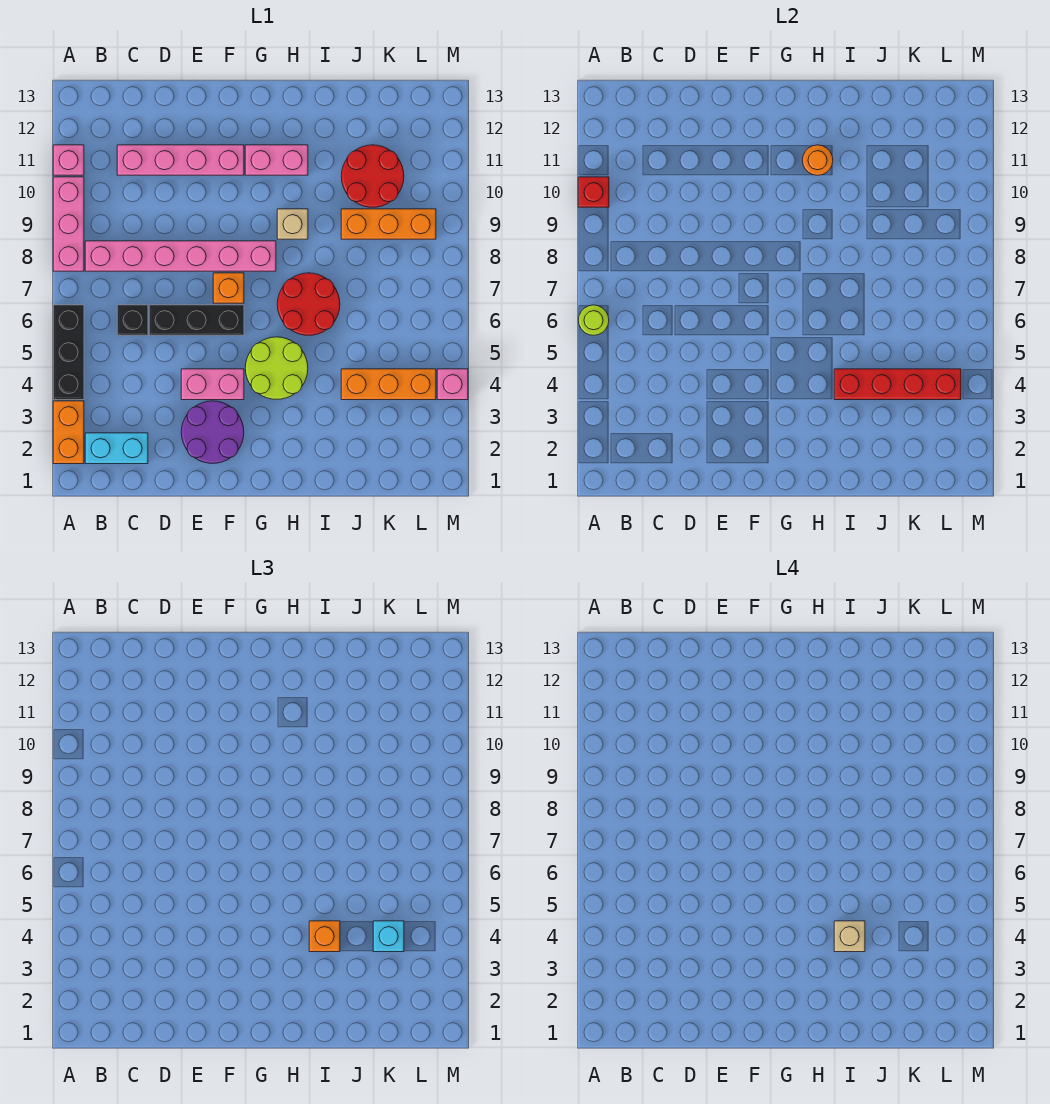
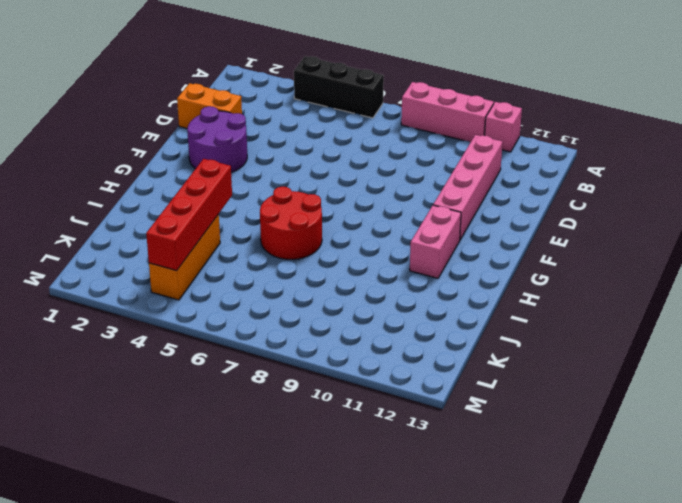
orange 1x2 brick [177,83,242,128] -> orange 1x2 brick moved to [53,401,84,464]
none -> cyan 1x2 brick [85,433,148,464]
none -> pink 1x6 brick [85,241,276,271]
none -> black 1x1 brick [117,305,148,335]

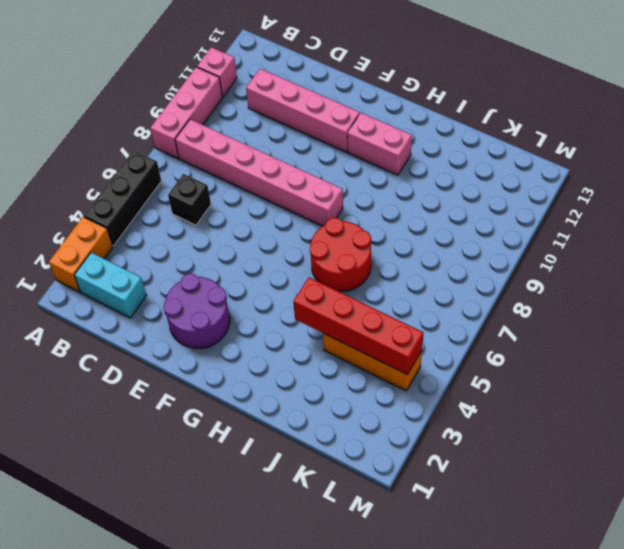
none -> black 1x3 brick [149,305,244,335]
none -> pink 1x2 brick [181,369,244,400]
none -> orange 1x1 brick [213,273,244,303]

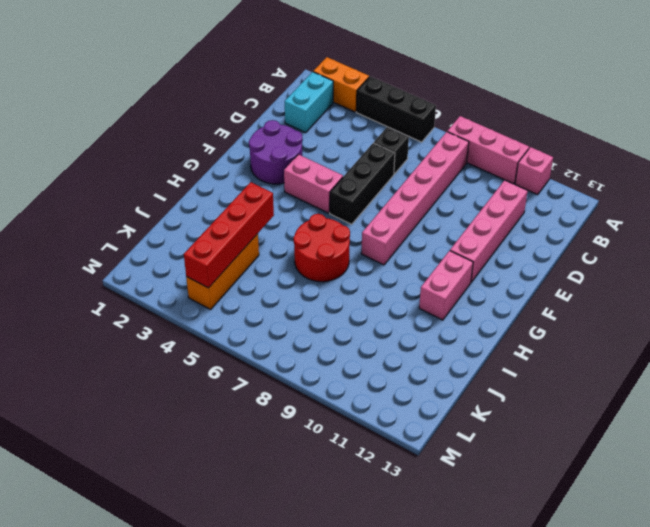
pink 1x2 brick [284,154,343,213] -> pink 1x2 brick turned to [181,369,244,400]
none -> orange 1x1 brick [213,273,244,303]
none -> lime 2x2 round brick [245,337,308,399]
none -> tan 1x1 brick [277,209,308,239]

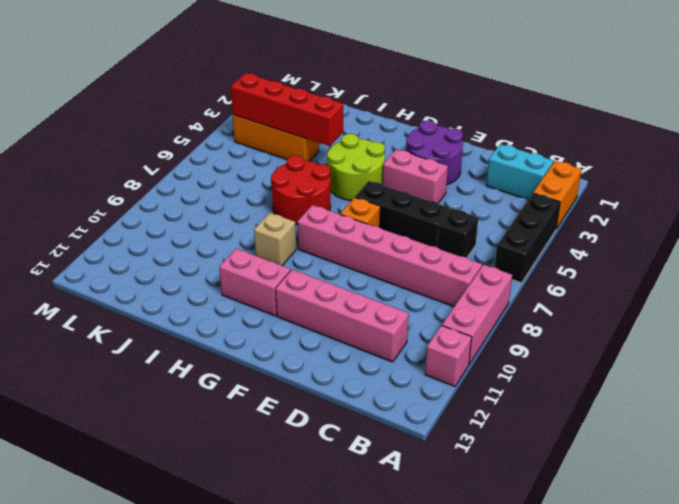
none -> orange 1x3 brick [341,209,436,239]
none -> red 2x2 round brick [341,145,404,207]
none -> pink 1x1 brick [437,369,468,400]

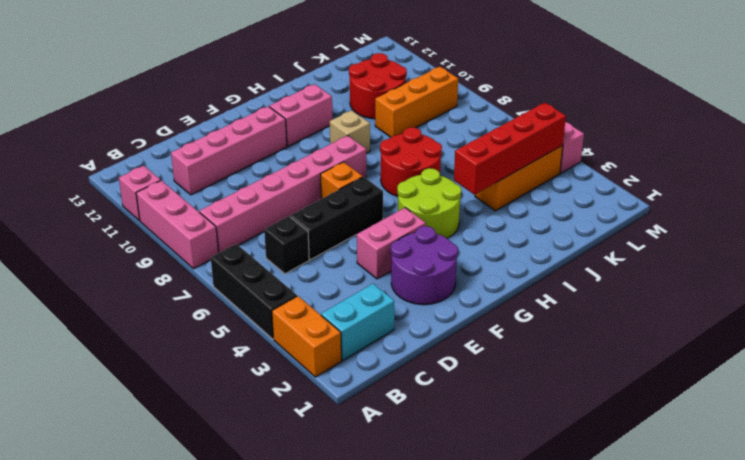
none -> lime 1x1 round brick [578,305,609,335]
none -> red 1x1 brick [578,177,609,207]
none -> orange 1x1 round brick [802,145,833,175]

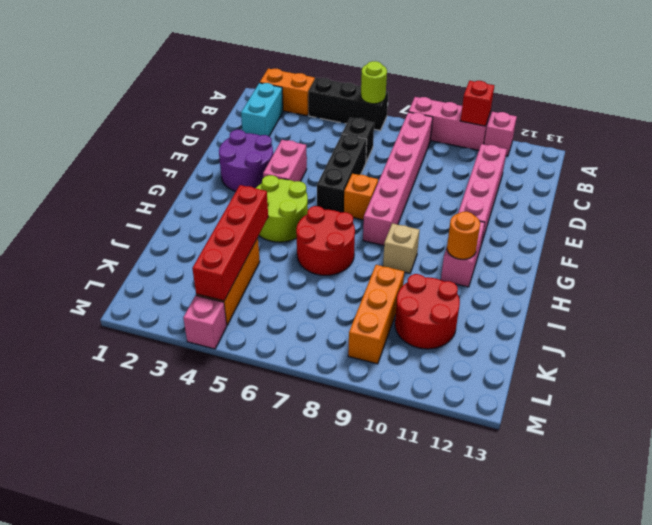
none -> orange 1x1 brick [309,921,340,952]
none -> cyan 1x1 brick [373,921,404,952]
none -> tan 1x1 brick [834,921,865,952]

